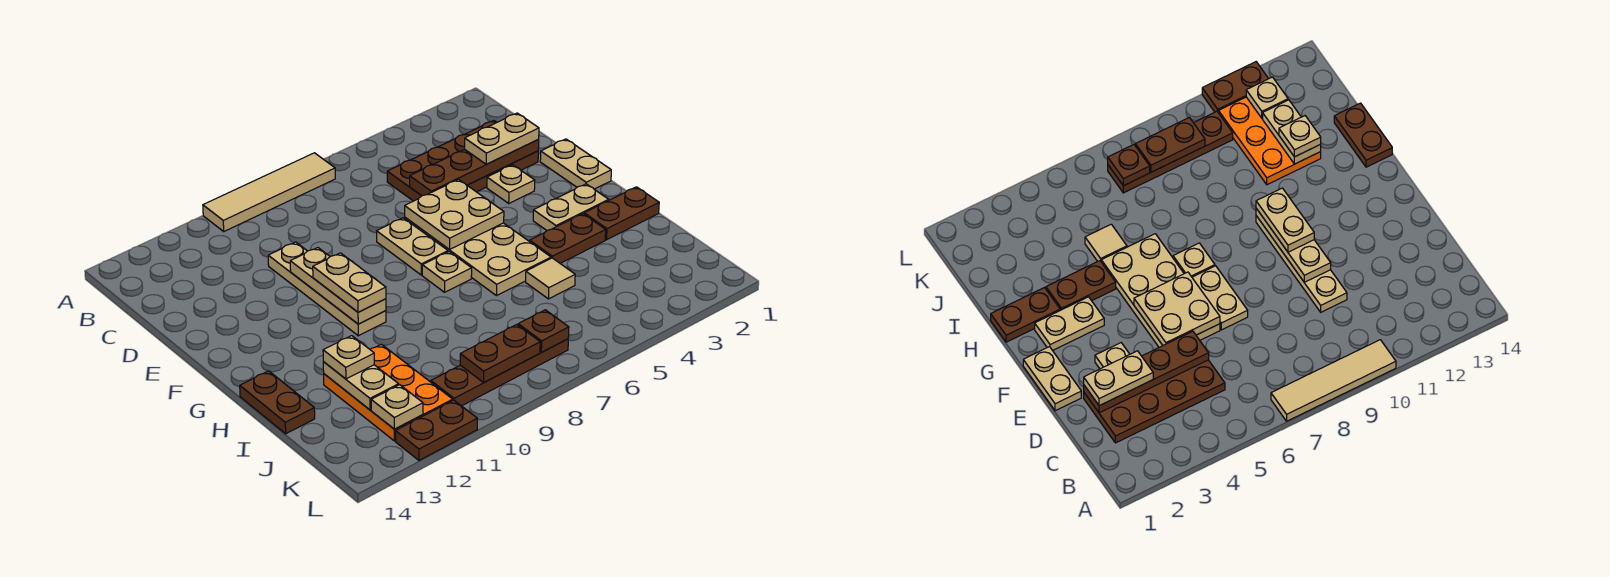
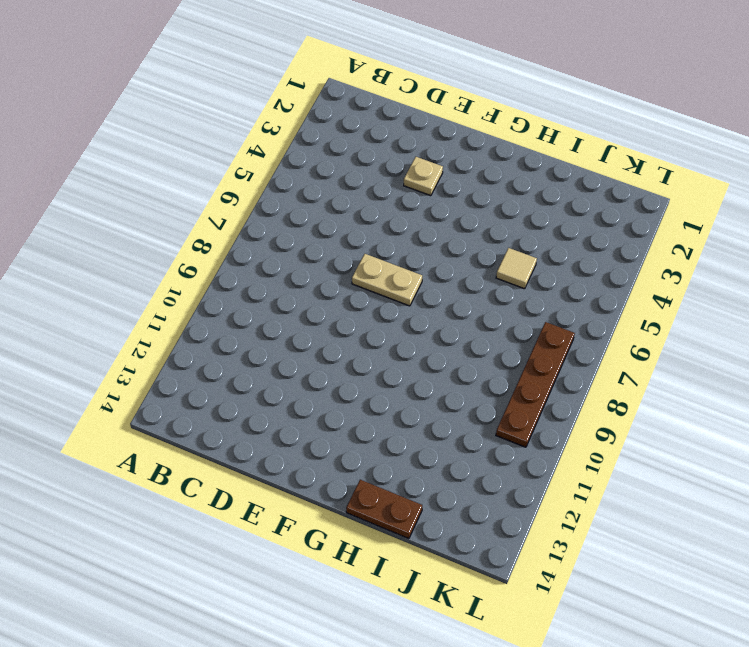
none -> tan 1x4 tile [203,153,335,231]
none -> brown 2x4 plate [387,121,538,201]
none -> tan 1x4 plate [268,242,386,336]

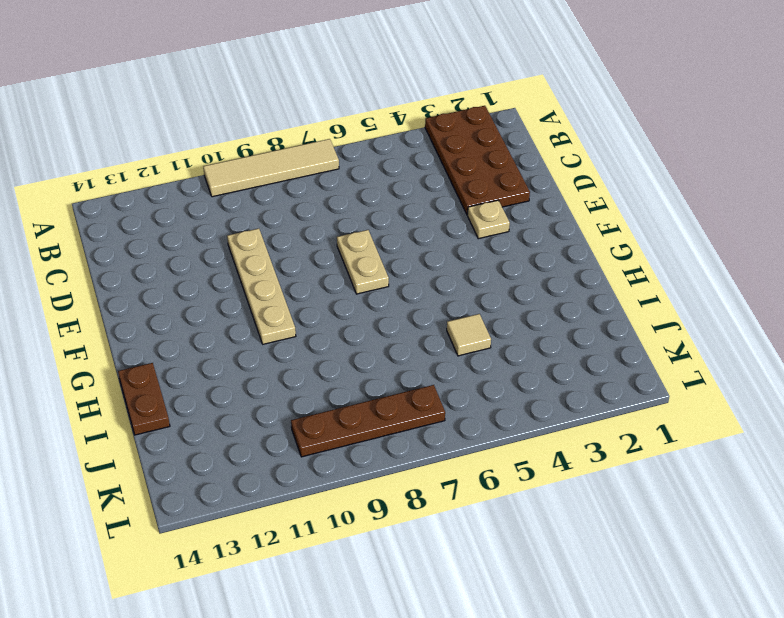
brown 2x4 plate [425,106,530,215] -> brown 2x4 plate turned to [387,121,538,201]
none -> tan 1x2 plate [540,139,611,189]
none -> tan 2x4 plate [405,218,551,296]
none -> tan 1x2 plate [533,184,609,230]

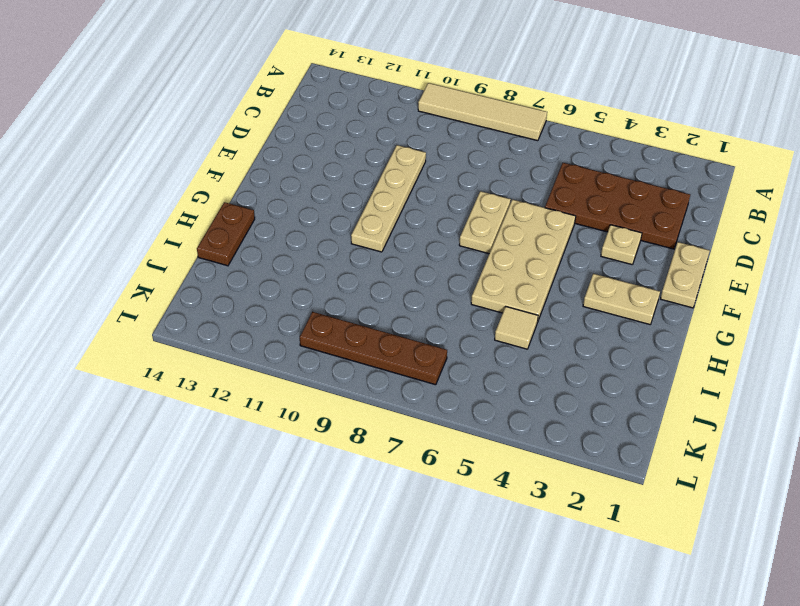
none -> tan 1x1 plate [422,252,472,292]
none -> brown 1x2 plate [584,187,659,240]
none -> brown 1x2 plate [530,214,606,264]

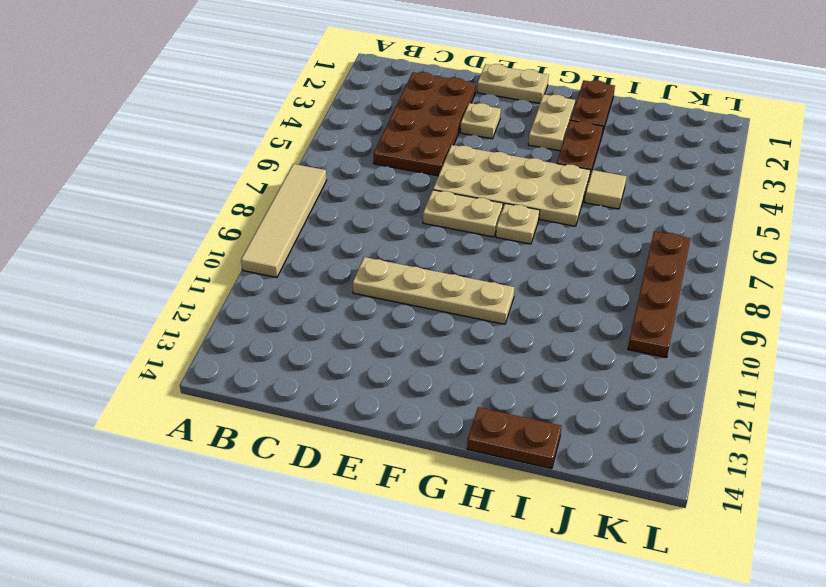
none -> orange 2x3 plate [324,344,453,441]
none -> brown 1x2 plate [396,400,477,460]
none -> brown 1x4 plate [410,140,539,196]

